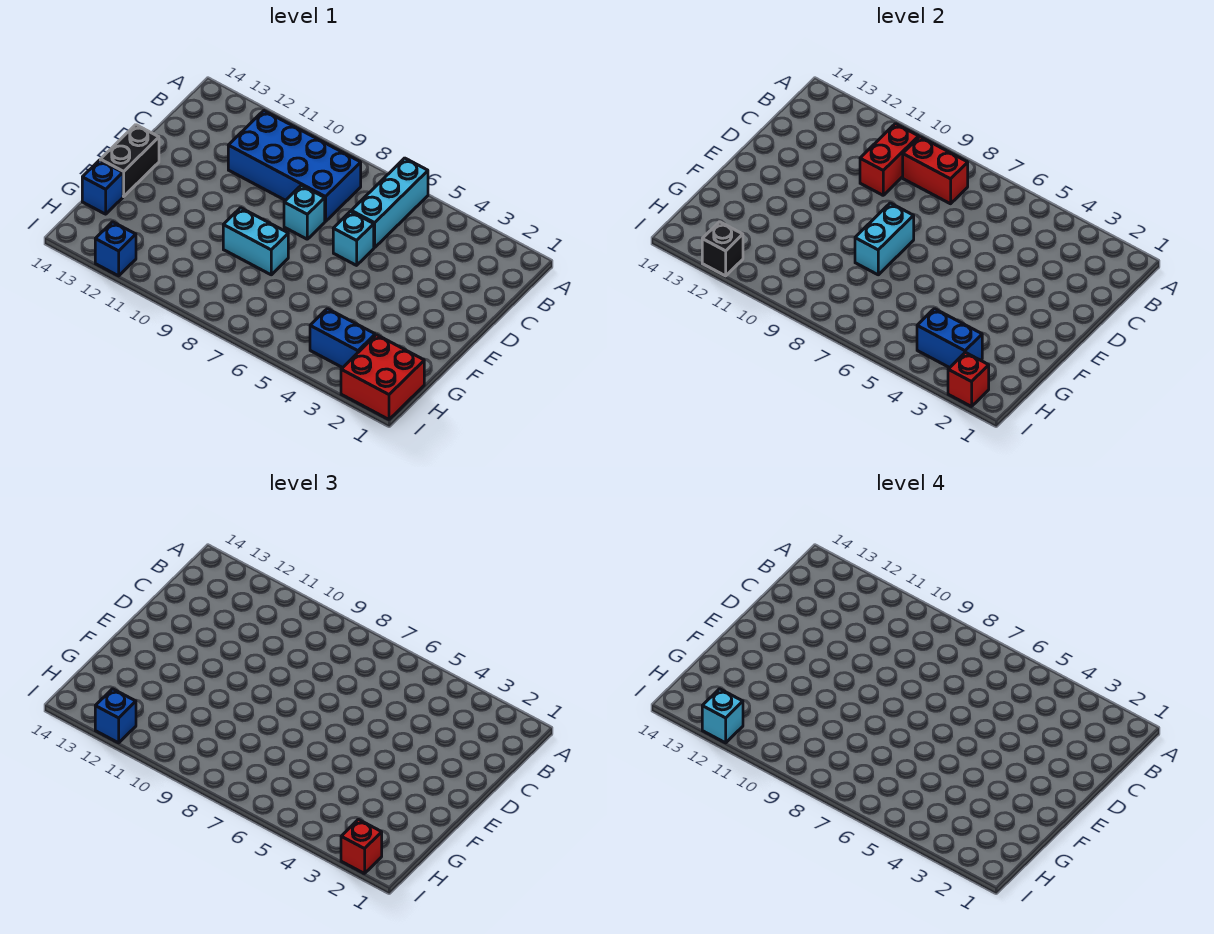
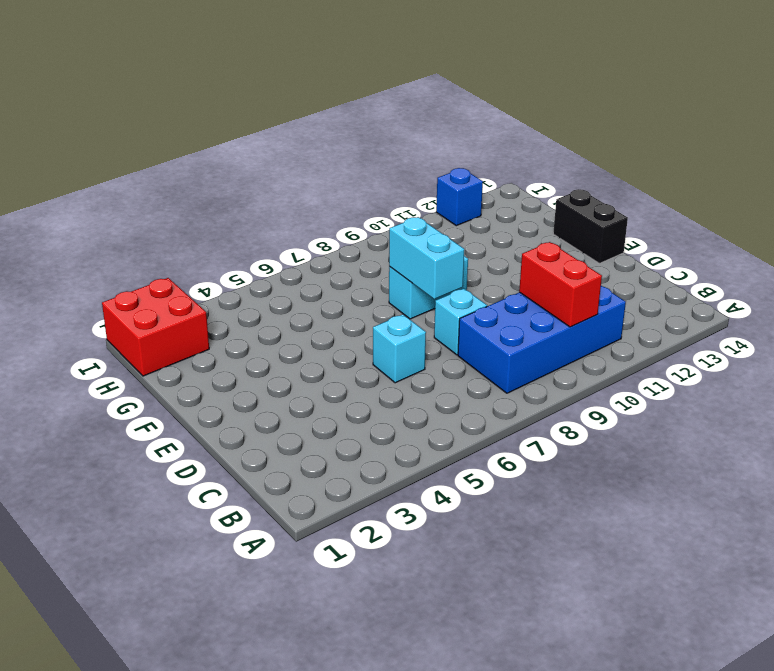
none -> cyan 1x3 brick [351,158,428,248]
none -> blue 1x1 brick [82,160,123,214]
none -> blue 1x2 brick [310,309,375,368]

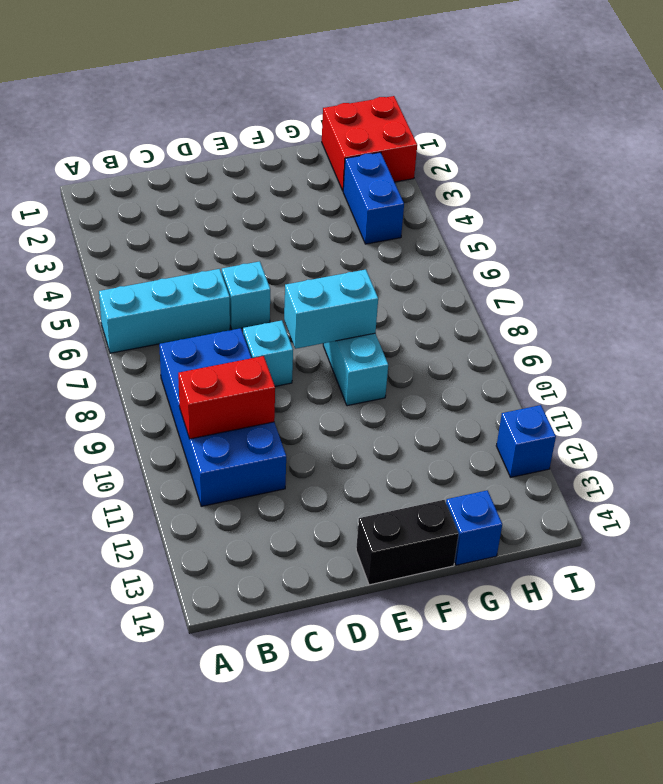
none -> red 1x2 brick [903,137,968,204]
none -> blue 1x2 brick [917,309,982,368]
none -> red 1x1 brick [948,353,989,407]

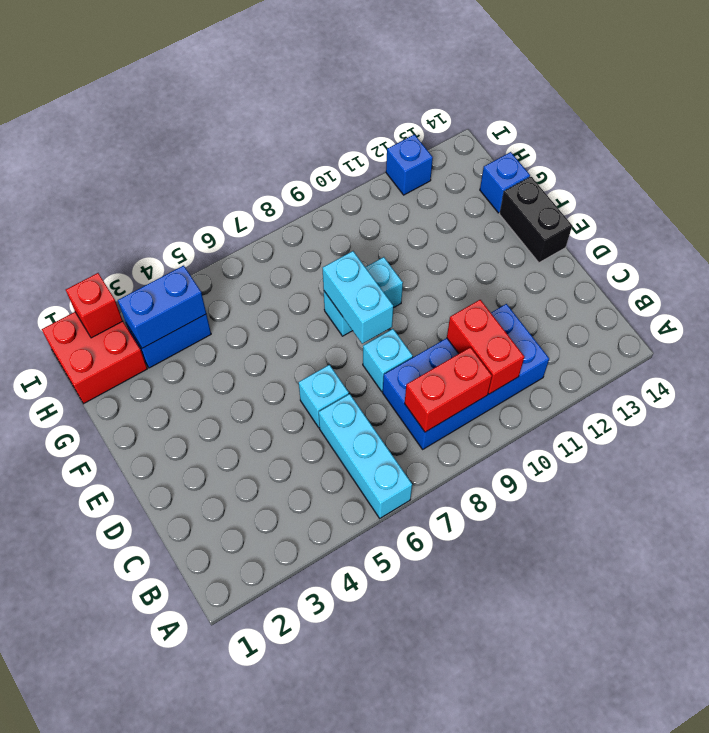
none -> black 1x1 brick [702,222,743,276]
none -> red 1x1 brick [341,820,382,874]
none -> blue 1x1 brick [95,689,136,743]

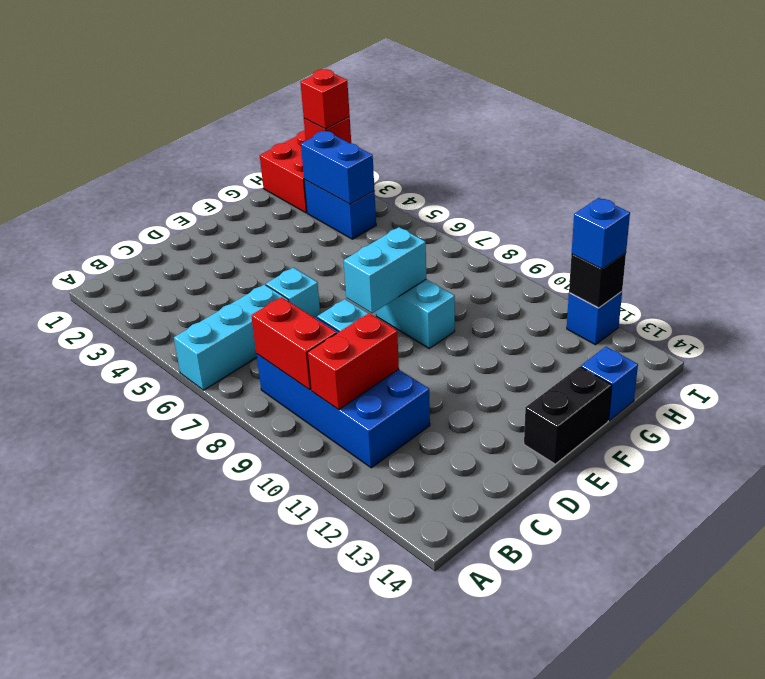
none -> cyan 1x1 brick [702,689,743,743]

